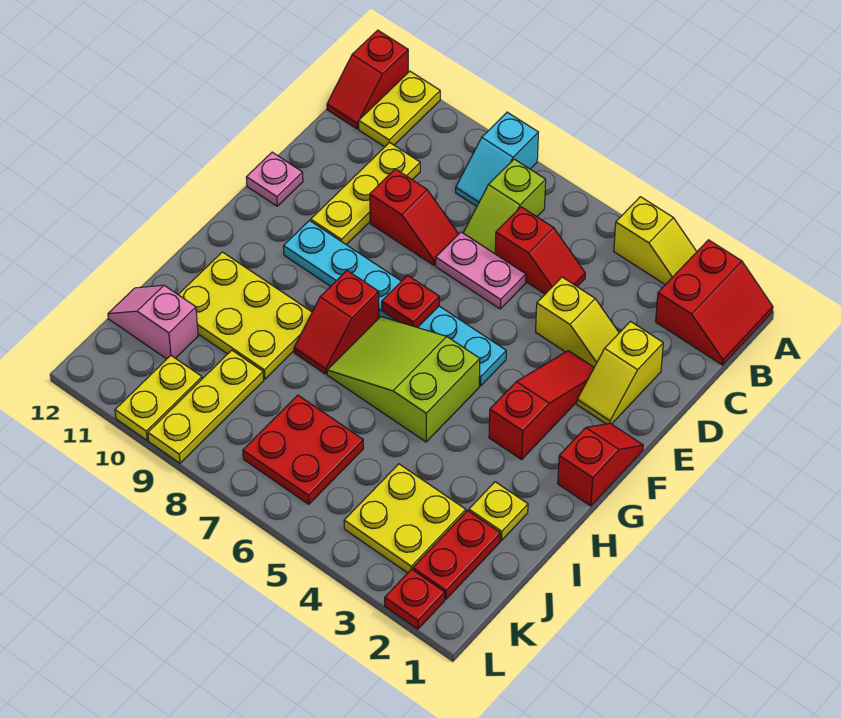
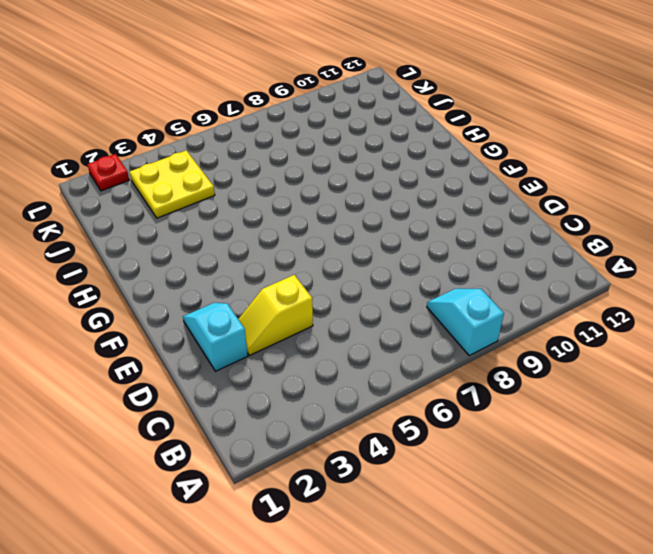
cyan 1x2 slope [183,303,248,371] -> yellow 1x2 slope [577,322,663,424]
none -> red 2x2 slope [656,240,773,365]
none -> yellow 1x2 slope [614,197,697,285]
none -> yellow 1x2 plate [359,71,440,147]

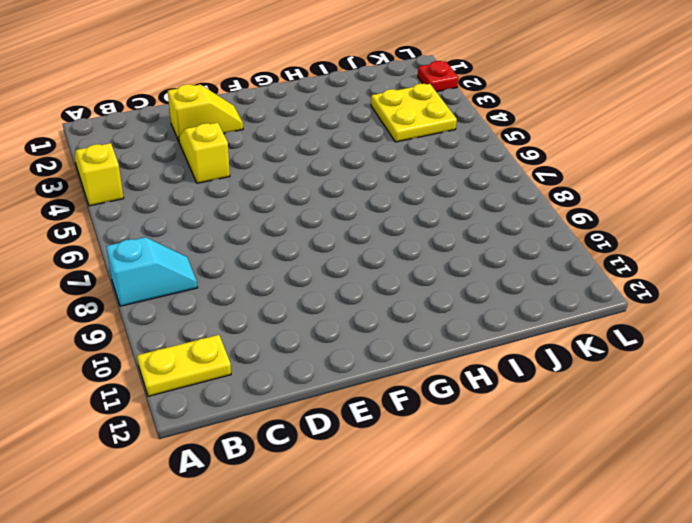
none -> red 2x2 slope [656,240,773,365]
none -> red 1x2 slope [327,30,408,129]
none -> lime 1x2 slope [463,159,546,254]

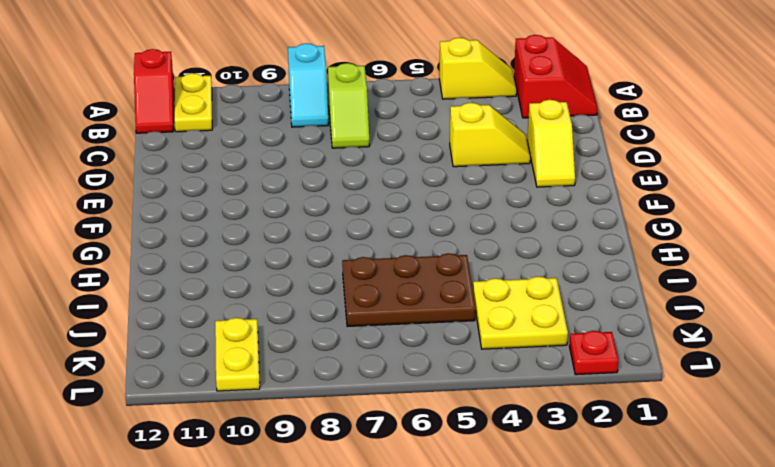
brown 2x3 plate [342,253,475,327] -> red 2x2 plate [243,395,364,504]
none -> red 1x2 slope [495,207,585,294]
none -> yellow 1x3 plate [311,142,420,245]
none -> pink 1x2 plate [436,232,526,309]

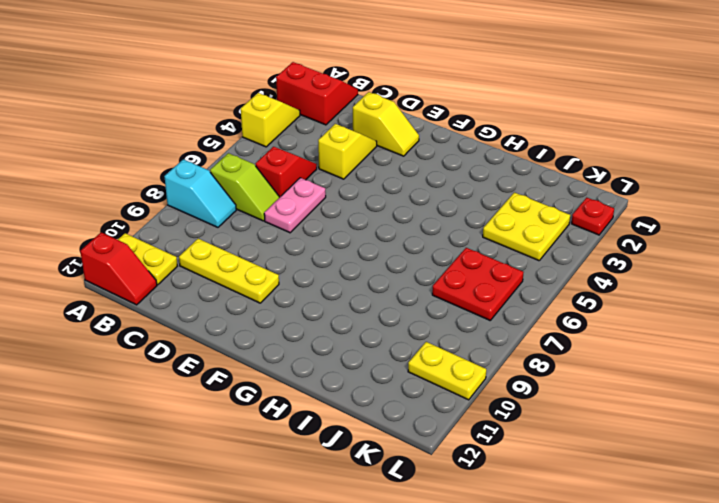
none -> red 1x2 slope [370,169,458,265]
none -> red 1x3 slope [489,351,594,459]
none -> pink 1x1 plate [246,152,303,206]

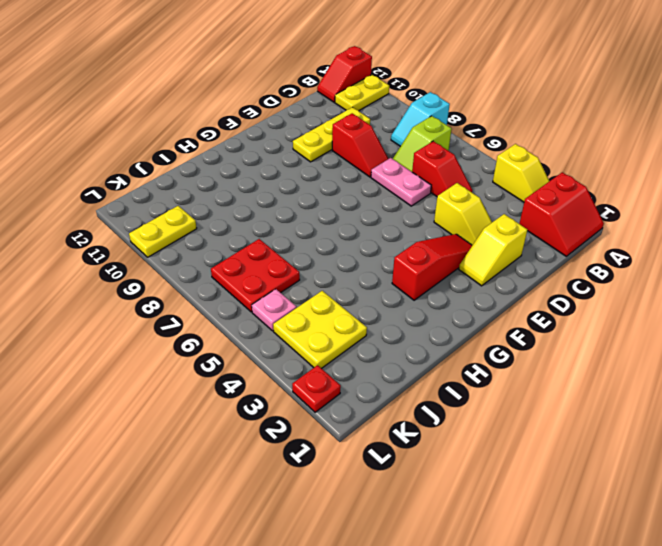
pink 1x1 plate [252,289,296,331] -> pink 1x1 plate moved to [246,152,303,206]
none -> red 1x2 slope [558,423,643,506]
none -> cyan 1x6 plate [284,221,506,386]
none -> lime 2x3 slope [327,317,480,442]

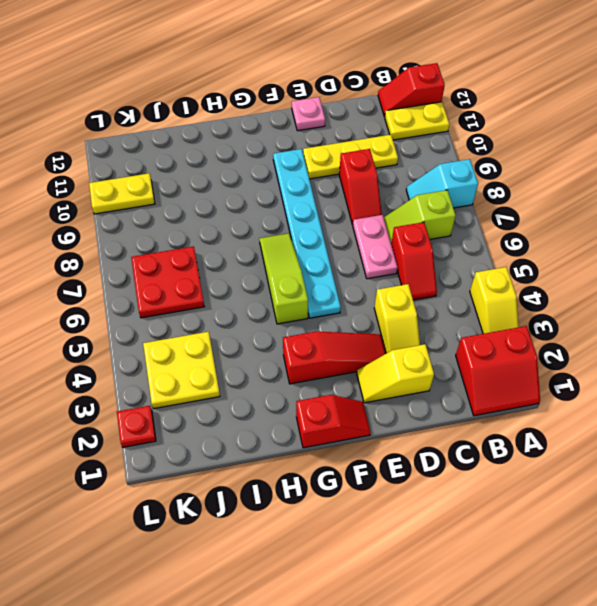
lime 1x3 slope [259,233,308,324] -> lime 2x3 slope [327,317,480,442]
none -> red 1x2 slope [294,271,379,374]
none -> yellow 2x3 plate [178,252,312,379]
none -> yellow 1x1 plate [469,482,528,540]

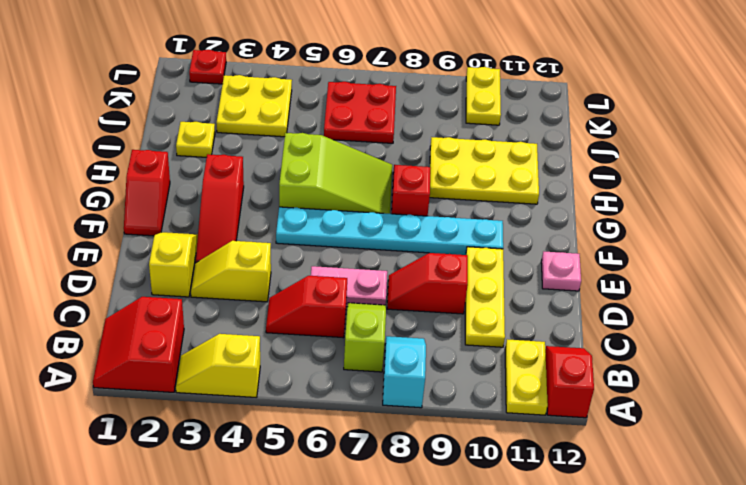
none -> red 1x2 plate [413,511,501,599]
none -> yellow 1x3 plate [148,350,264,463]
none -> pink 1x2 slope [108,285,198,359]

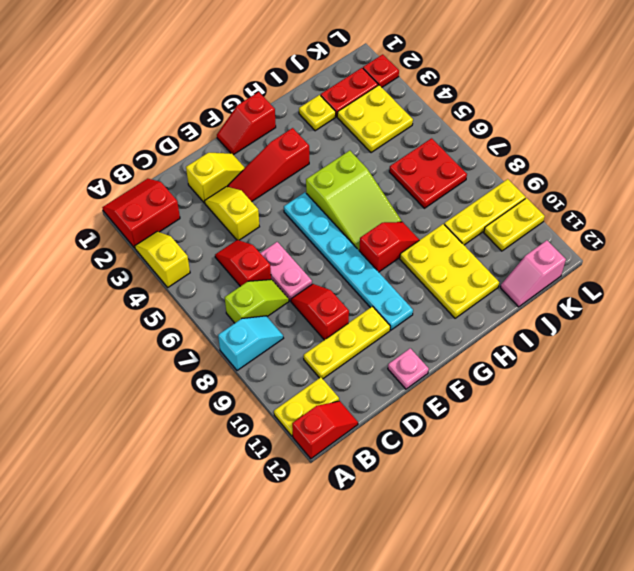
pink 1x2 slope [500,240,566,307] -> pink 1x2 slope turned to [108,285,198,359]
none -> red 1x1 plate [382,275,439,328]

